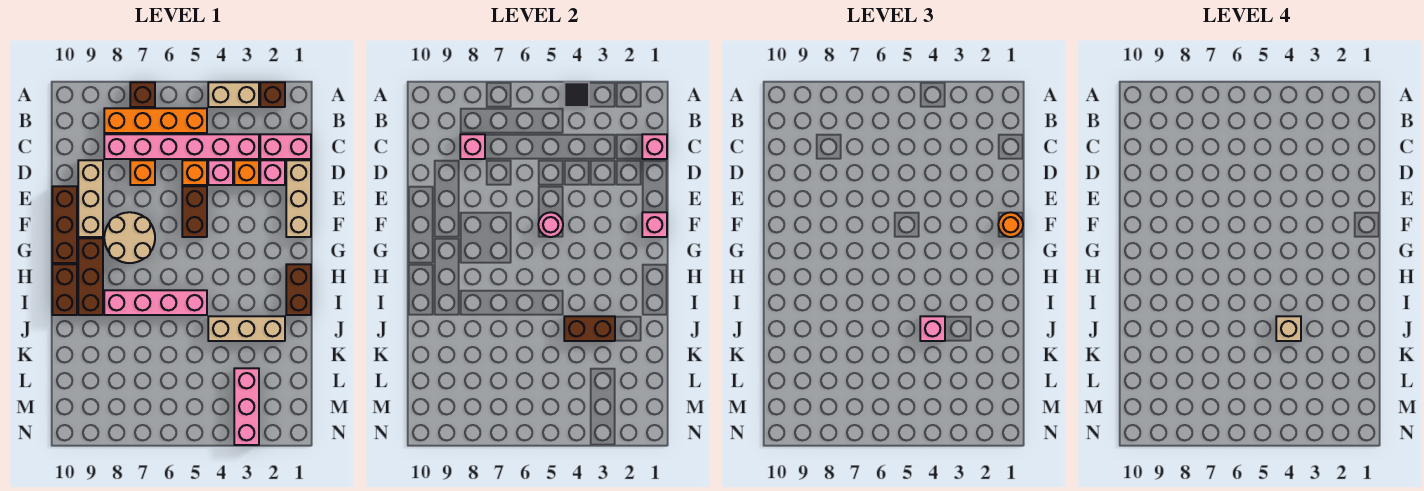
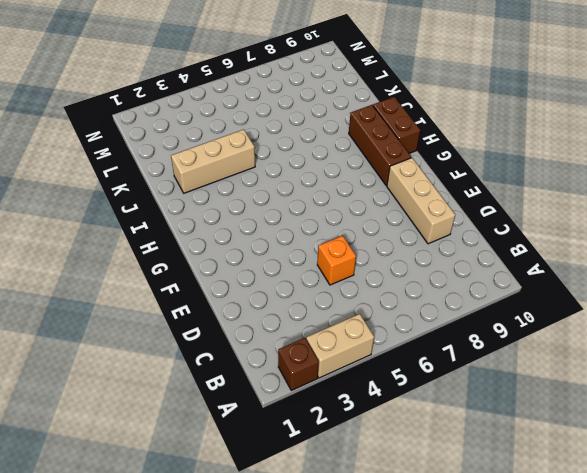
none -> brown 1x1 brick [130,82,155,107]
none -> orange 1x4 brick [104,108,207,133]
none -> pink 1x2 brick [260,134,311,159]
none -> pink 1x6 brick [104,134,259,159]

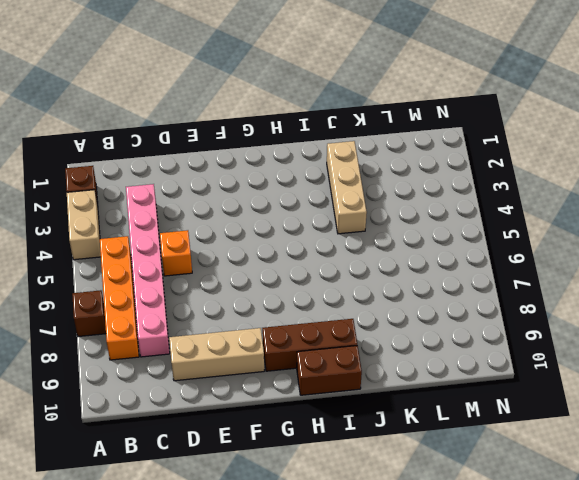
none -> pink 1x2 brick [260,134,311,159]
none -> tan 1x3 brick [286,160,311,237]
none -> pink 1x1 brick [260,160,285,185]
none -> orange 1x1 brick [234,160,259,185]

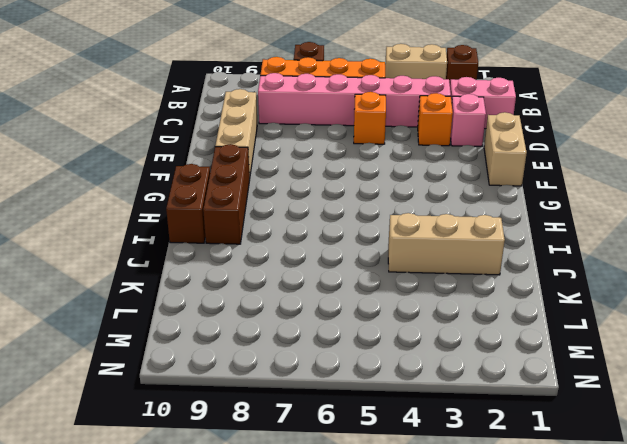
tan 1x2 brick [484,112,527,186] -> tan 1x3 brick [286,160,311,237]
none -> pink 1x1 brick [208,160,233,185]
none -> orange 1x1 brick [130,160,155,185]
none -> brown 1x2 brick [182,186,207,237]
none -> brown 1x3 brick [52,186,77,263]

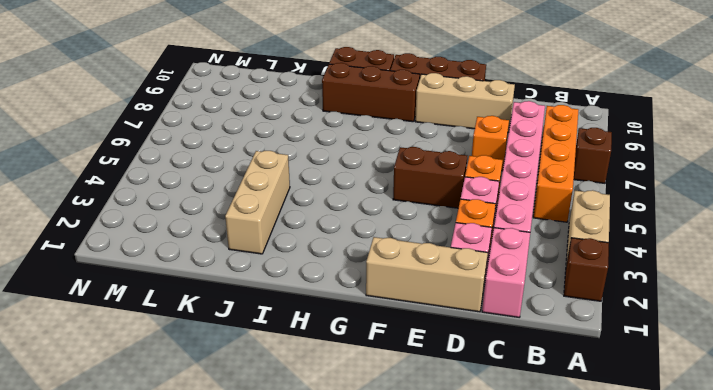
none -> tan 2x2 round brick [104,212,155,263]
none -> brown 1x2 brick [286,264,311,315]
none -> pink 1x4 brick [104,290,207,315]
none -> pink 1x3 brick [234,368,259,445]

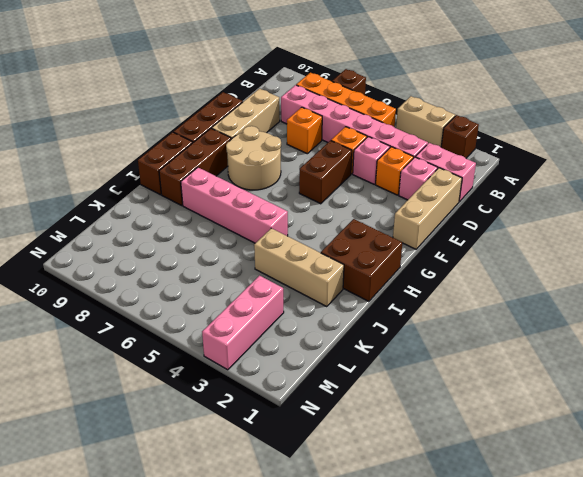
brown 2x2 brick [321,219,402,301] -> brown 1x2 brick [286,264,311,315]
none -> black 1x1 tile [564,82,589,107]
none -> pink 1x1 brick [642,134,667,159]
none -> pink 1x1 brick [460,134,485,159]
none -> pink 1x1 brick [642,212,667,237]

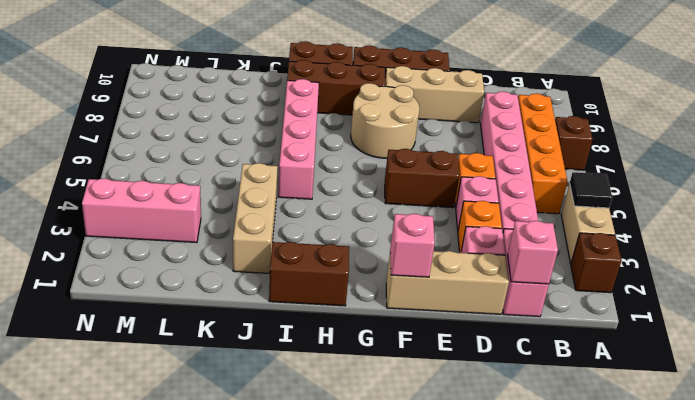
none -> orange 1x1 brick [130,160,155,185]
none -> pink 1x1 brick [460,134,485,159]
none -> pink 1x1 round brick [538,212,563,237]
none -> brown 1x2 brick [564,316,615,341]

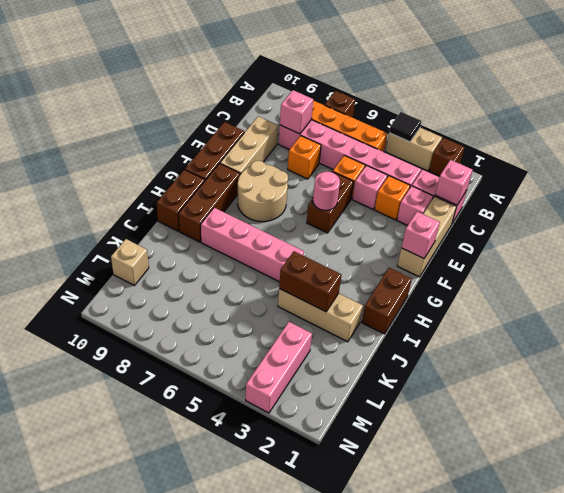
tan 1x1 brick [111,239,149,285] -> tan 1x1 brick moved to [1276,316,1301,341]
none -> orange 1x1 round brick [998,212,1023,237]
none -> pink 1x1 brick [920,316,945,341]

